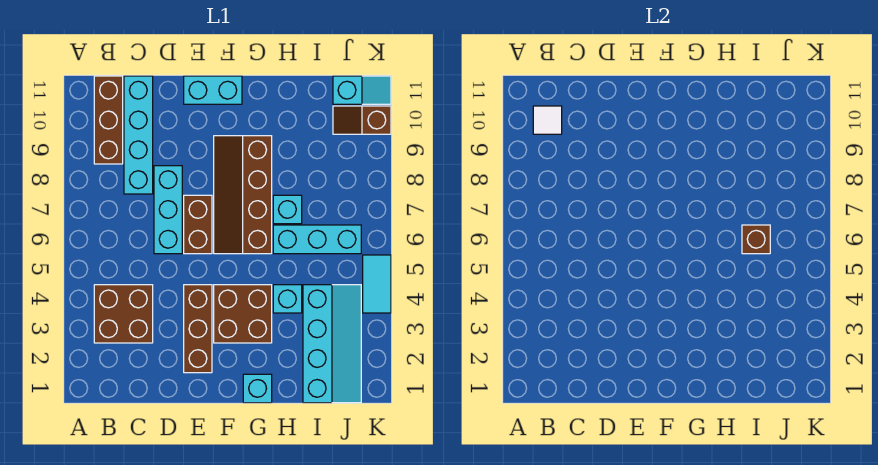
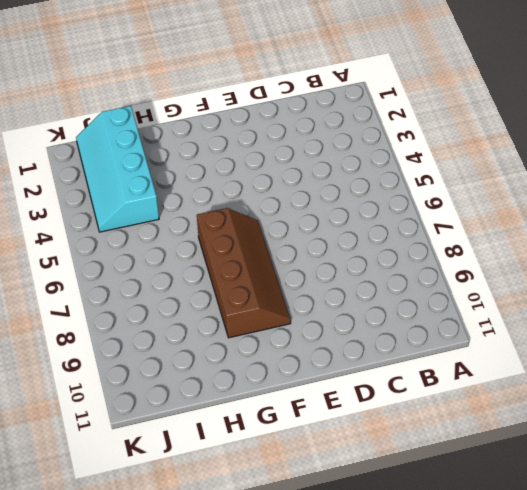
none -> brown 2x2 brick [94,285,153,343]
none -> brown 1x3 brick [94,76,123,164]
none -> cyan 1x4 brick [124,76,153,194]

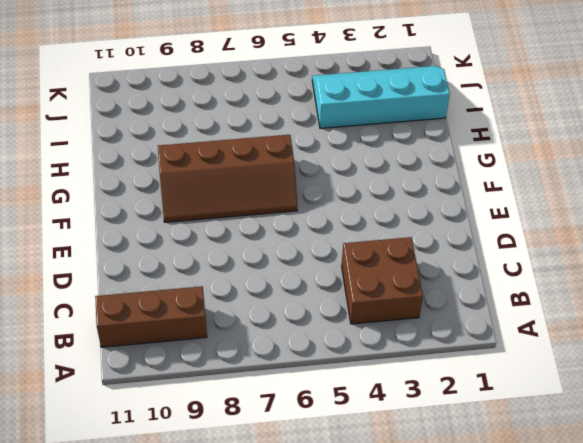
none -> cyan 1x4 brick [124,76,153,194]
none -> cyan 1x3 brick [154,166,182,254]
none -> brown 1x3 brick [184,285,212,373]

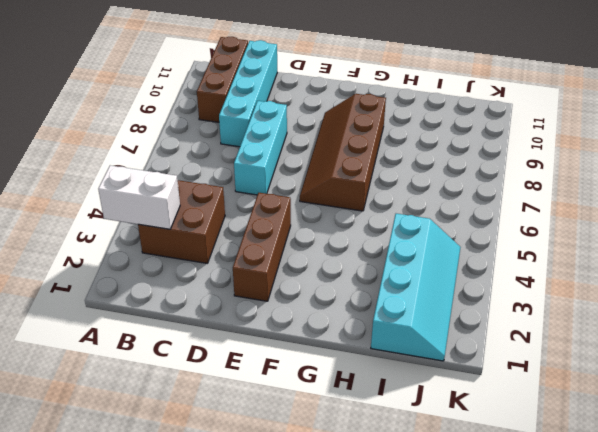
white 1x2 brick [98,166,180,229] -> none
none -> brown 1x2 brick [184,195,212,254]
none -> cyan 1x2 brick [184,76,242,104]
none -> brown 2x2 brick [214,285,272,343]

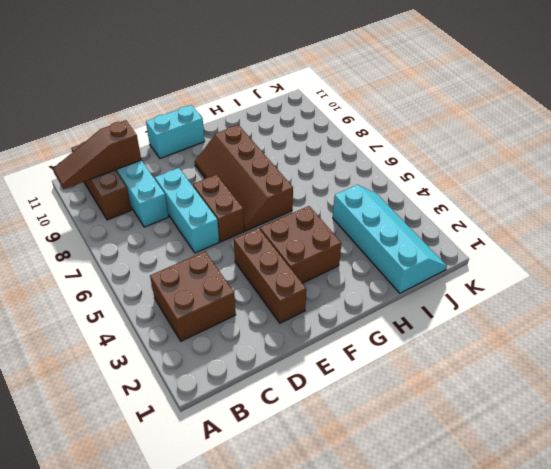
brown 1x3 slope [53,120,141,189] -> white 1x1 tile [533,106,562,134]
none -> cyan 1x1 brick [243,374,272,403]
none -> cyan 1x1 brick [273,285,302,313]
none -> cyan 1x3 brick [273,225,361,254]

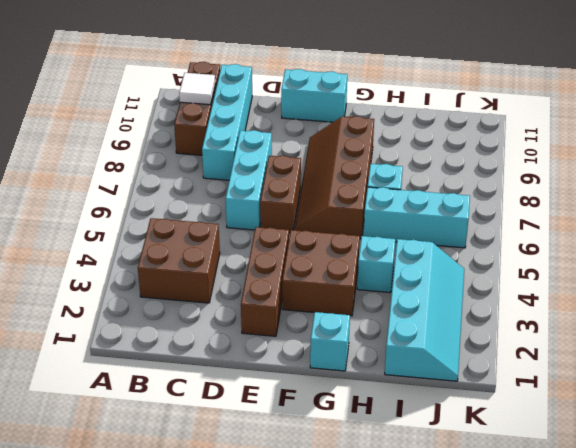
none -> brown 1x2 slope [333,106,391,134]
none -> cyan 1x2 slope [333,76,391,104]
none -> cyan 1x2 tile [363,255,391,313]

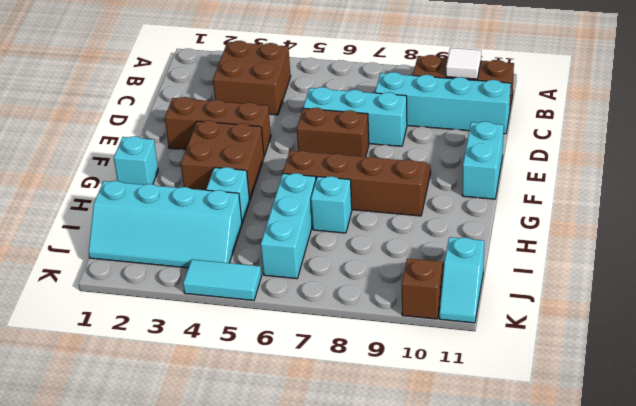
none -> brown 1x1 brick [742,225,770,254]

